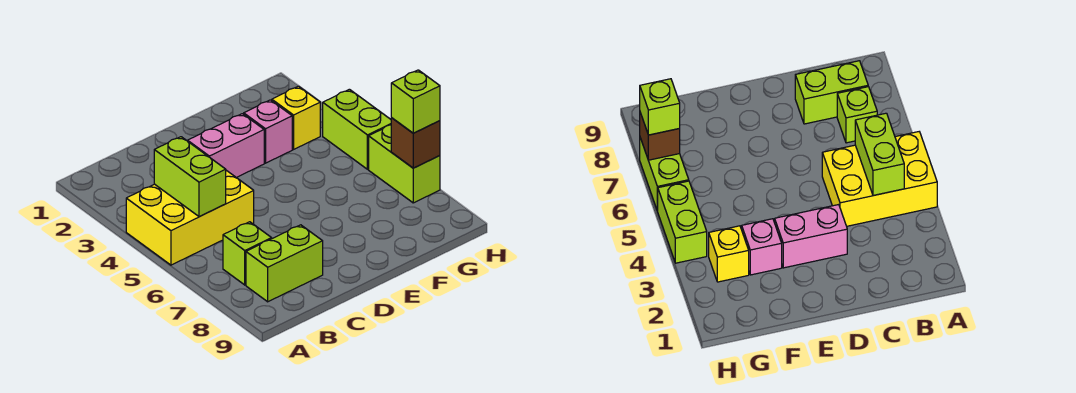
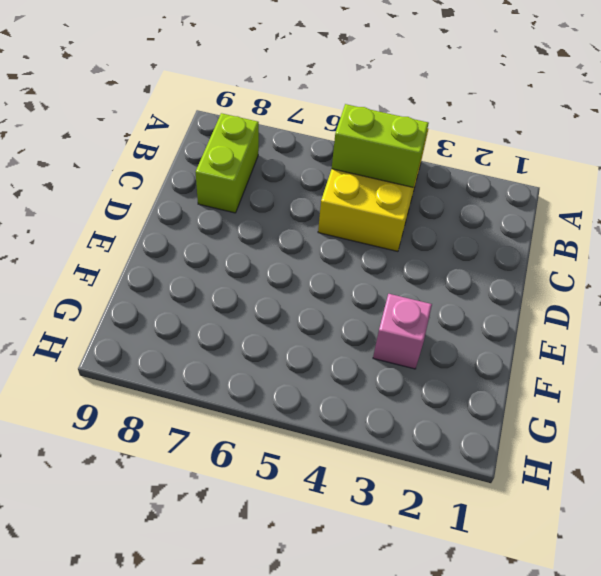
none -> lime 1x1 brick [223,222,272,285]
none -> pink 1x2 brick [188,114,264,178]

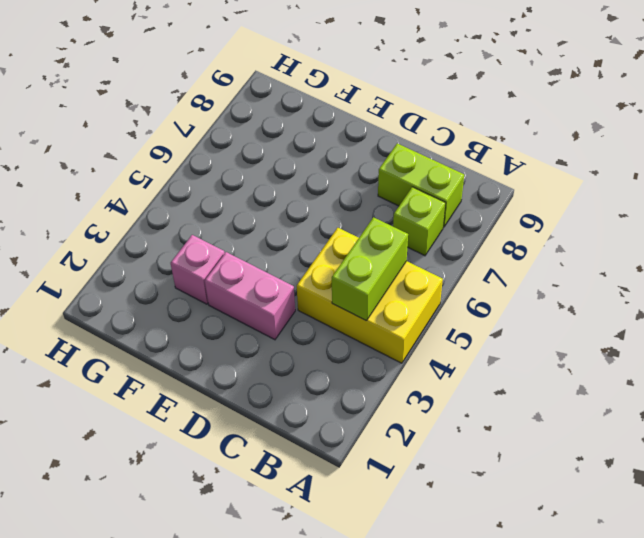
none -> yellow 1x1 brick [272,86,320,149]
none -> lime 1x2 brick [323,89,391,169]

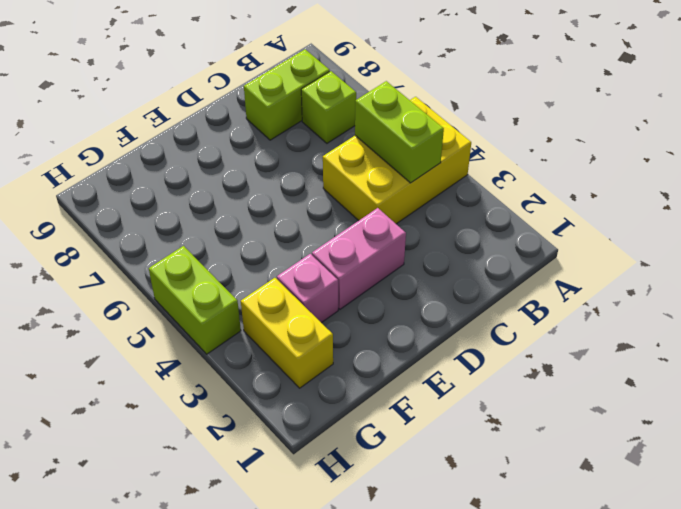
yellow 1x2 brick [241,278,333,388] -> yellow 1x1 brick [272,86,320,149]
none -> lime 1x2 brick [369,125,440,203]
none -> brown 1x1 brick [391,118,440,168]

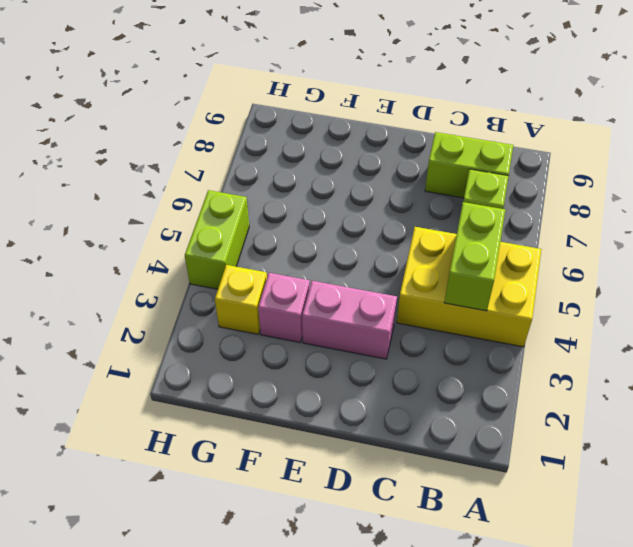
none -> lime 1x2 brick [369,125,440,203]
none -> brown 1x1 brick [391,118,440,168]

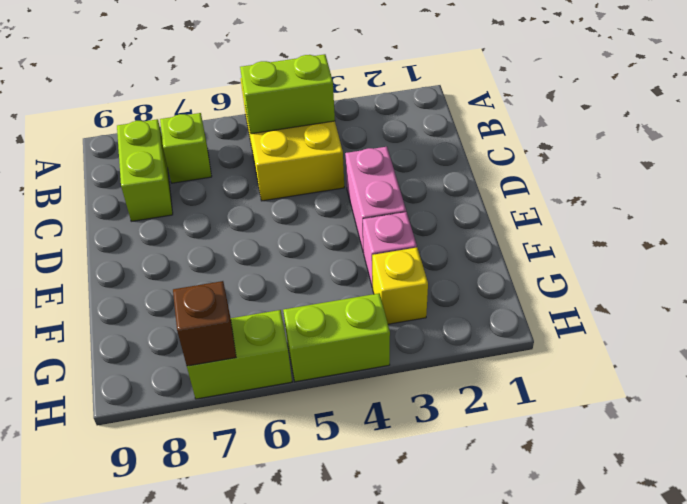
none -> lime 1x1 brick [391,70,440,133]

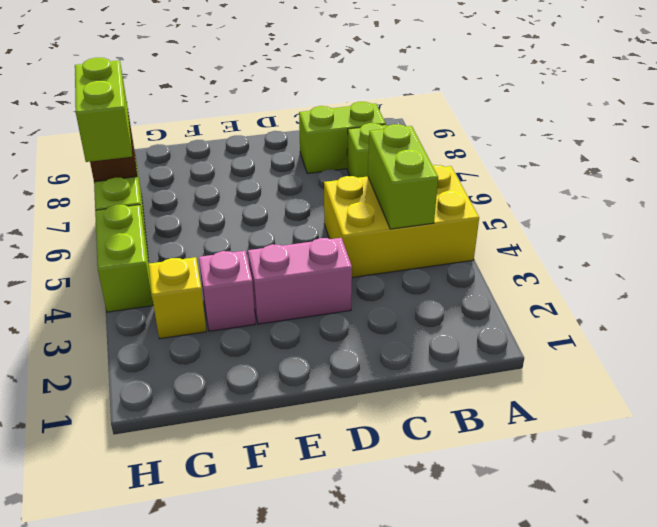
lime 1x2 brick [75,58,132,162] -> lime 1x1 brick [391,70,440,133]

